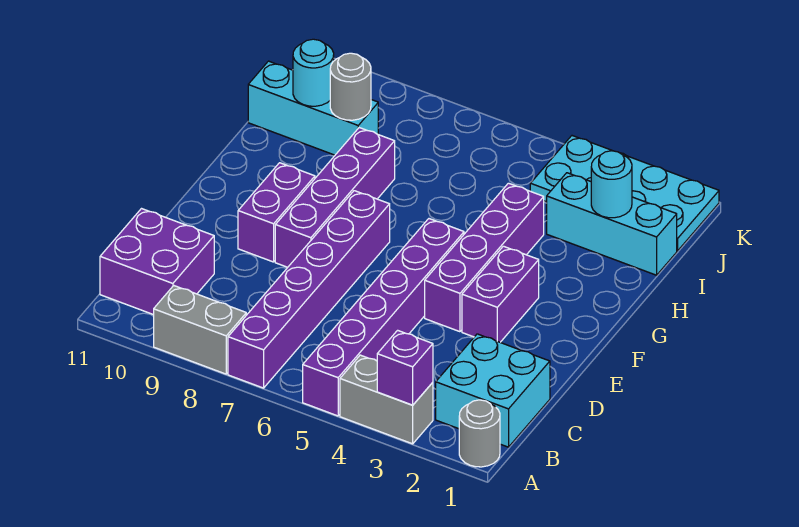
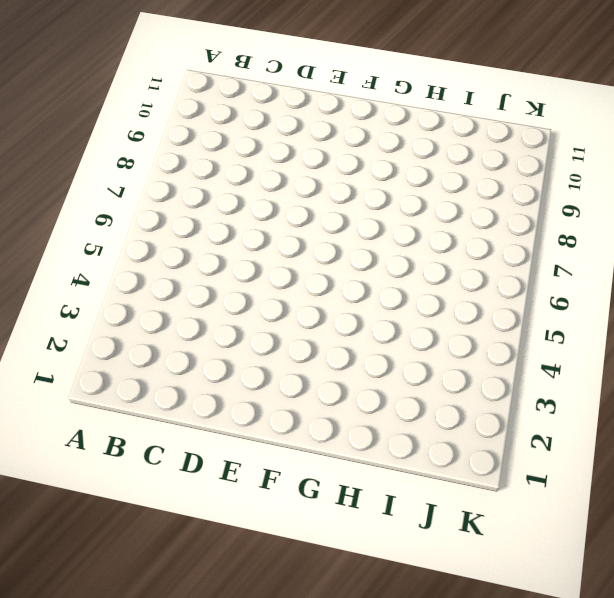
none -> grey 1x1 round brick [459,400,500,467]
none -> grey 1x2 brick [340,355,433,444]
none -> purple 1x6 brick [303,219,464,416]

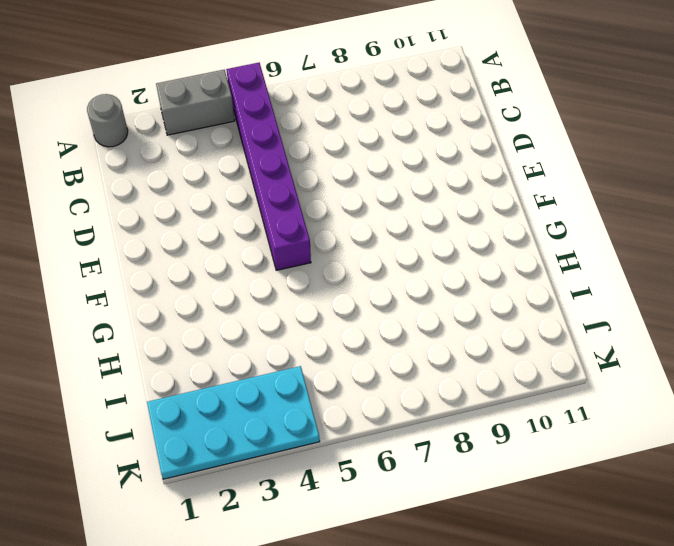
none -> purple 1x6 brick [228,191,390,388]
none -> grey 1x2 brick [154,286,246,374]
none -> cyan 2x2 brick [436,334,550,447]

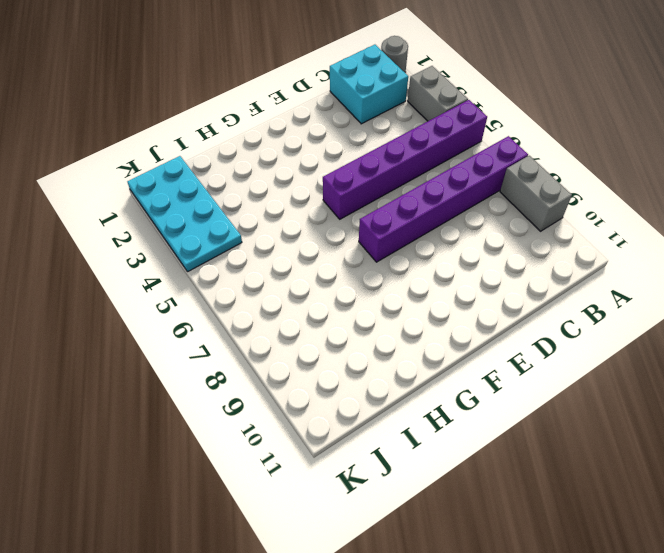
none -> purple 2x2 brick [100,209,214,315]
none -> purple 1x2 brick [462,246,539,342]
none -> purple 1x4 brick [425,183,544,332]

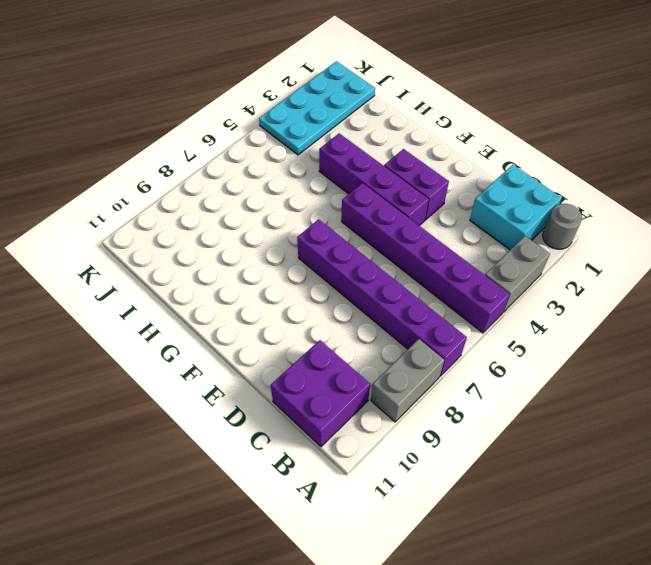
none -> purple 1x4 brick [275,128,395,267]
none -> purple 1x2 brick [238,163,315,262]
none -> cyan 1x3 brick [547,173,677,275]

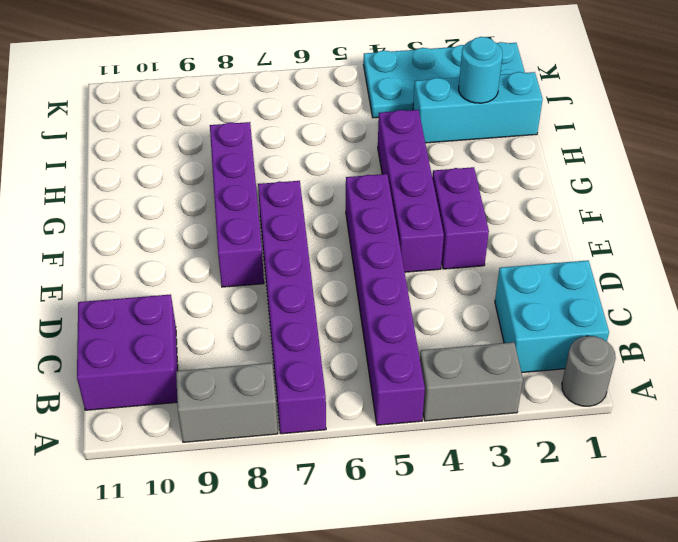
none -> purple 1x2 brick [238,163,315,262]
none -> cyan 1x3 brick [248,61,378,155]
none -> purple 1x1 brick [377,330,433,405]

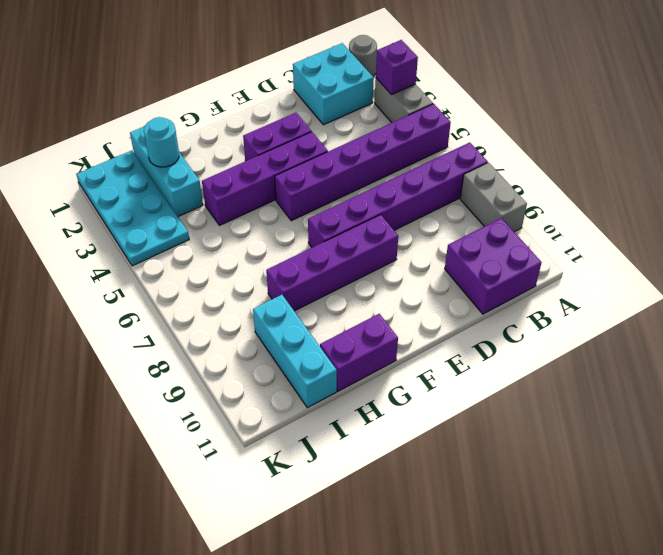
purple 1x2 brick [320,314,398,391] -> purple 1x2 brick moved to [238,163,315,262]
none -> grey 1x1 round brick [330,53,371,120]
none -> cyan 1x1 round brick [293,39,334,106]

